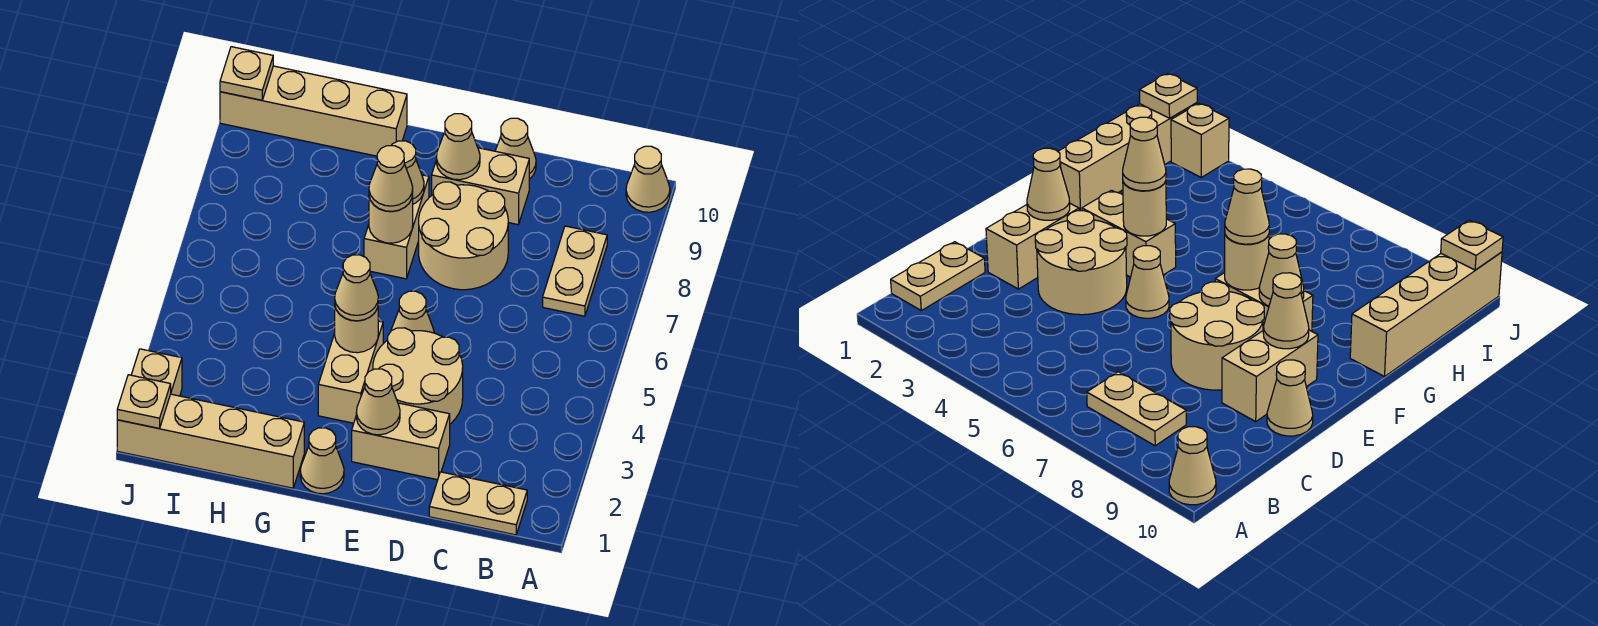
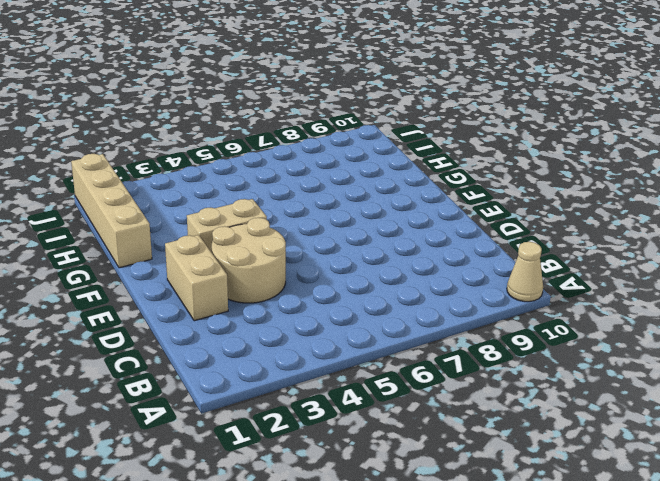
none -> tan 1x2 plate [429,472,527,535]
none -> tan 1x2 plate [543,226,607,316]
none -> tan 2x2 round brick [419,182,508,290]

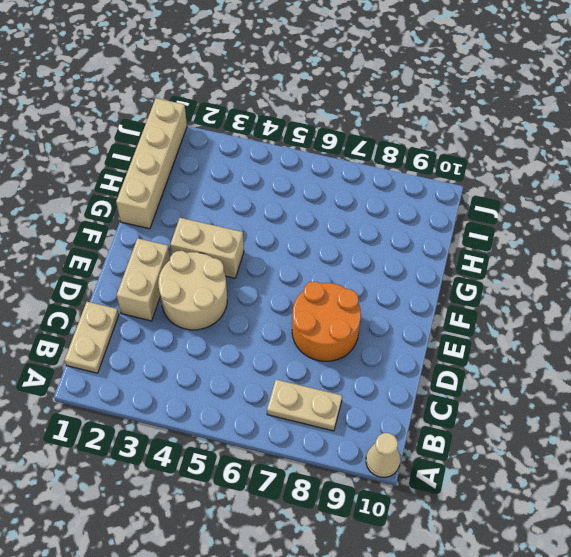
orange 2x2 round brick [292,282,361,361] -> tan 2x2 round brick [419,182,508,290]
none -> tan 1x2 brick [432,148,529,224]
none -> tan 1x1 cone [495,118,536,179]
none -> tan 1x1 cone [391,291,434,333]

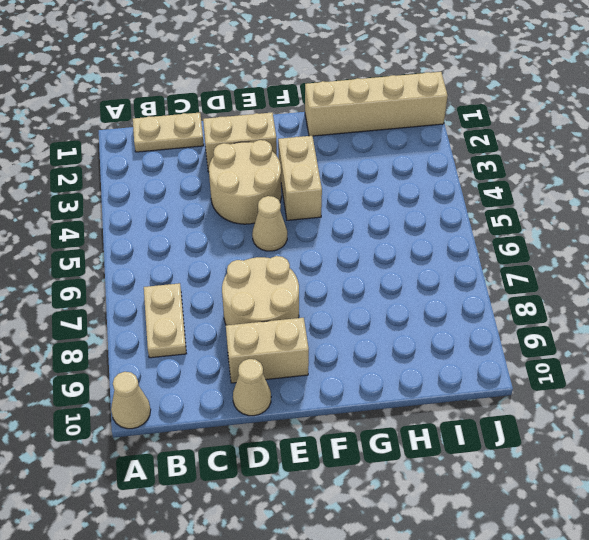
none -> tan 1x1 cone [300,428,344,494]
none -> tan 1x2 brick [364,175,429,279]
none -> tan 1x4 brick [220,66,407,156]

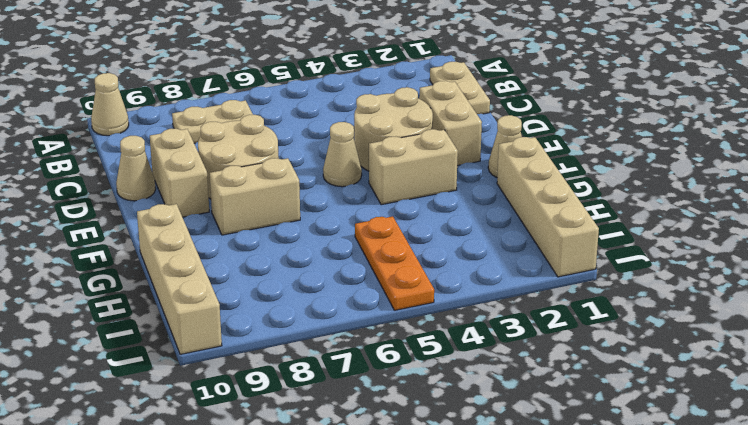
orange 1x3 plate [355,216,434,310] -> none
none -> tan 1x1 brick [131,349,182,396]
none -> tan 1x1 cone [356,369,400,435]
none -> tan 1x1 cone [436,114,480,180]

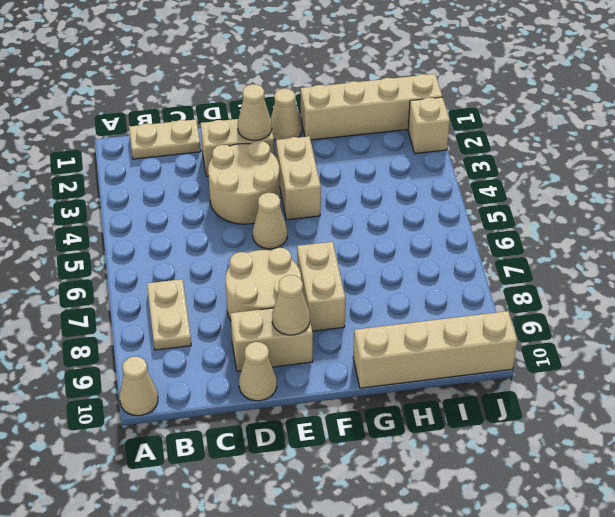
none -> tan 1x1 round brick [335,307,378,353]
none -> tan 1x1 round brick [369,195,413,243]
none -> tan 1x1 cone [391,141,424,204]

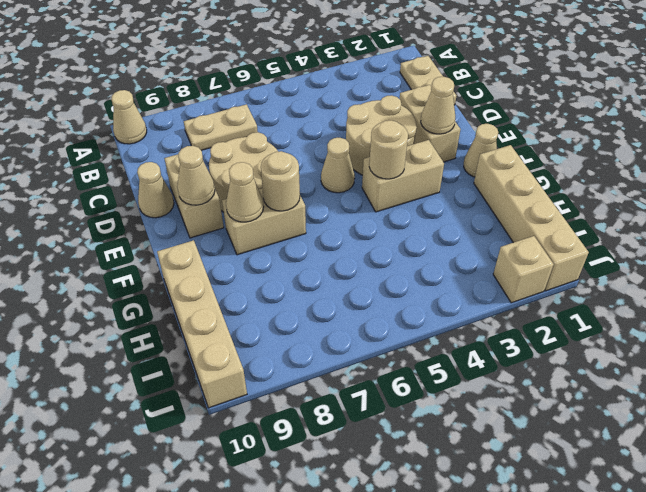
none -> tan 1x1 plate [117,375,171,428]
none -> tan 1x1 plate [220,47,273,100]
none -> tan 1x1 cone [335,255,378,321]

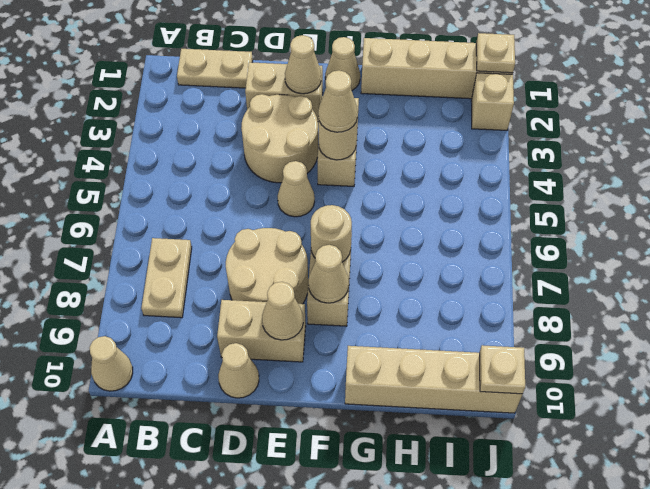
none -> tan 1x1 cone [369,146,413,211]

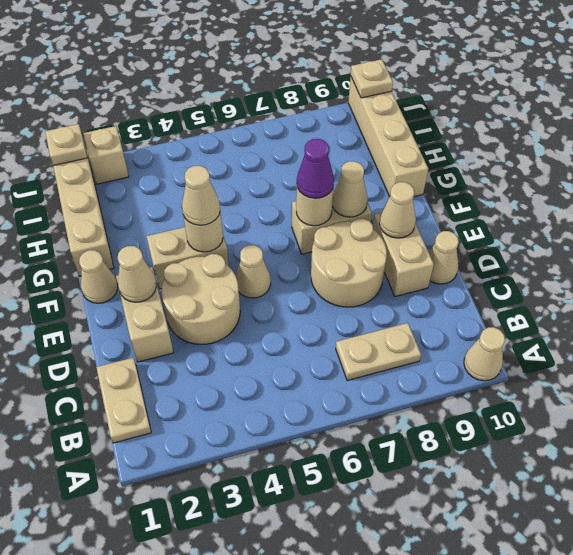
purple 1x1 cone [297,139,334,198] -> tan 1x1 cone [369,146,413,211]

